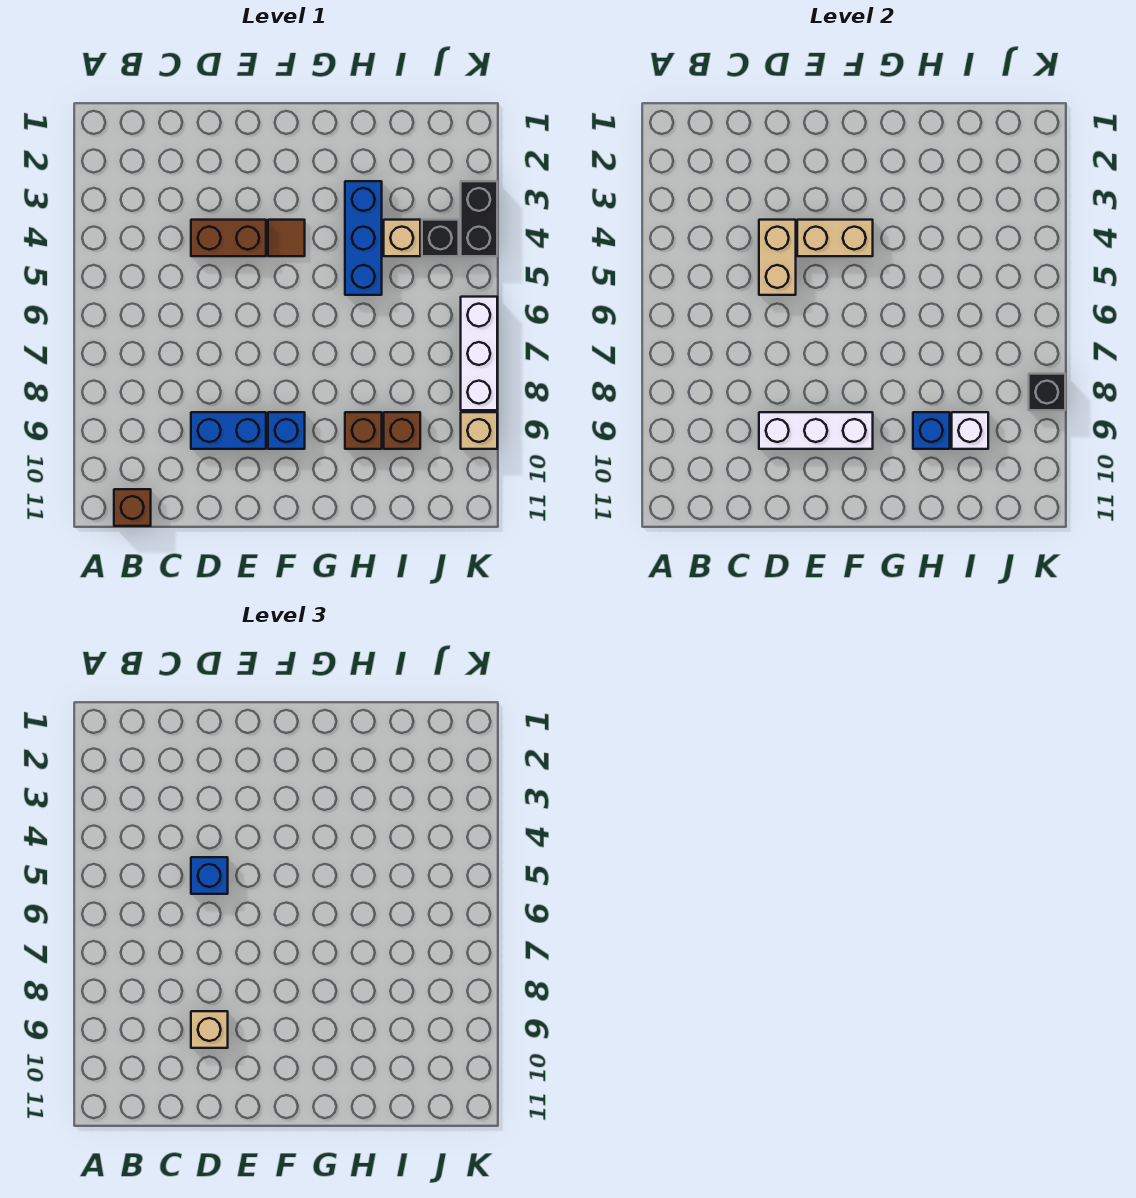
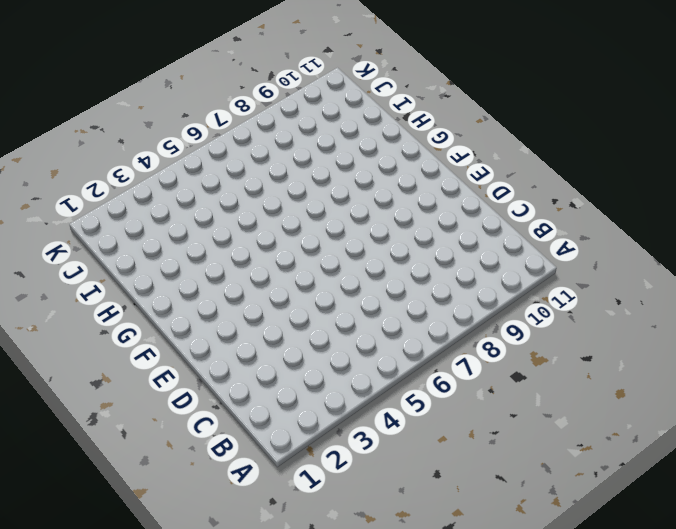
none -> brown 1x1 brick [114,489,151,526]
none -> brown 1x2 brick [191,220,266,256]
none -> blue 1x2 brick [191,412,266,449]

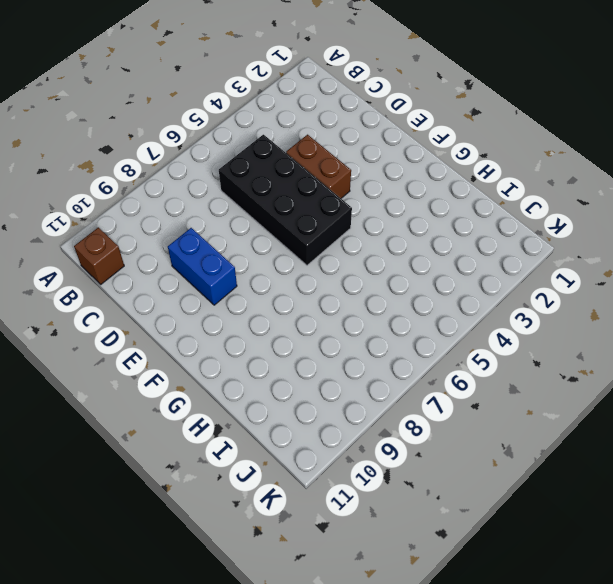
black 2x4 brick [219,135,352,265] -> none
none -> brown 1x1 tile [268,220,305,256]
none -> blue 1x1 brick [268,412,305,449]
none -> blue 1x3 brick [345,181,382,295]

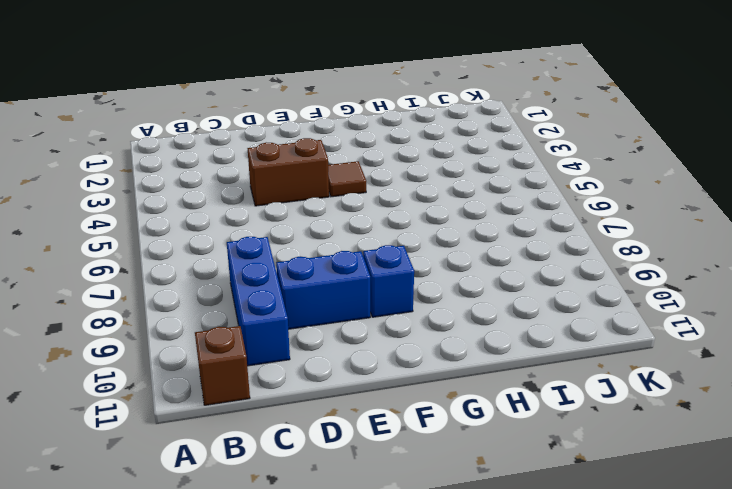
blue 1x3 brick [227,237,290,366] -> blue 1x3 brick moved to [345,181,382,295]
none -> brown 1x1 brick [345,412,382,449]
none -> tan 1x1 brick [384,220,420,256]
none -> brown 1x1 brick [384,412,420,449]

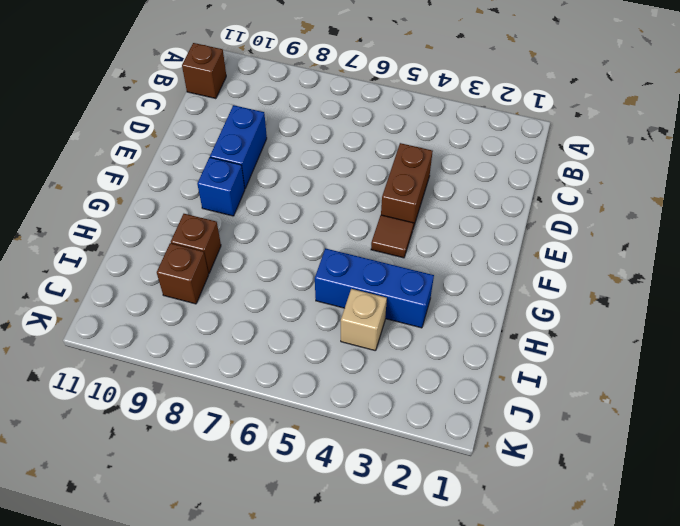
none -> black 1x1 brick [422,220,459,256]
none -> black 1x2 brick [461,181,497,256]
none -> white 1x3 brick [461,297,497,410]

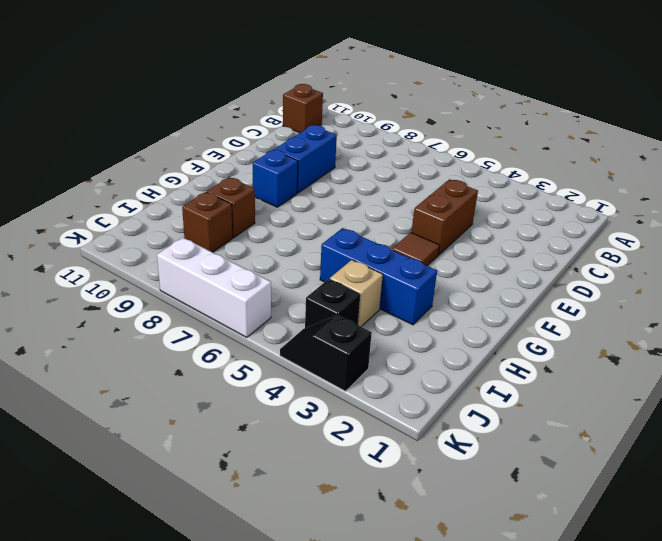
black 1x2 slope [280,315,372,391] -> black 1x2 brick [461,181,497,256]
none -> tan 1x1 brick [461,412,497,449]
none -> tan 1x2 brick [759,220,796,295]
none -> white 1x3 brick [759,412,873,449]

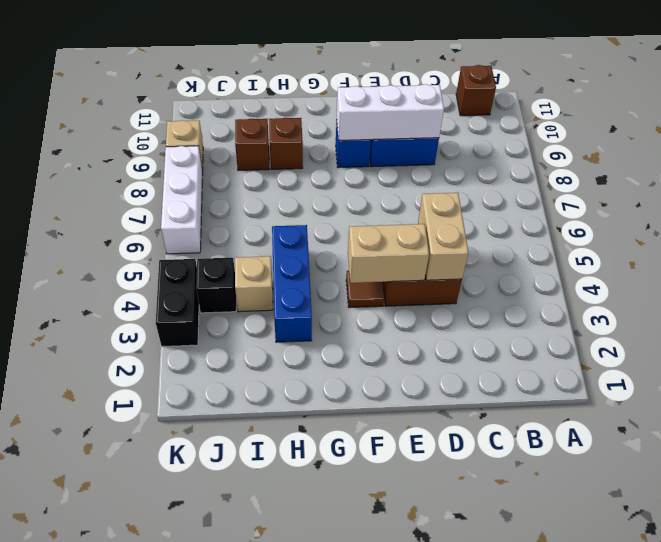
none -> blue 1x1 brick [913,412,950,449]
none -> white 1x1 brick [952,412,988,449]
none -> black 1x1 brick [1029,374,1065,410]

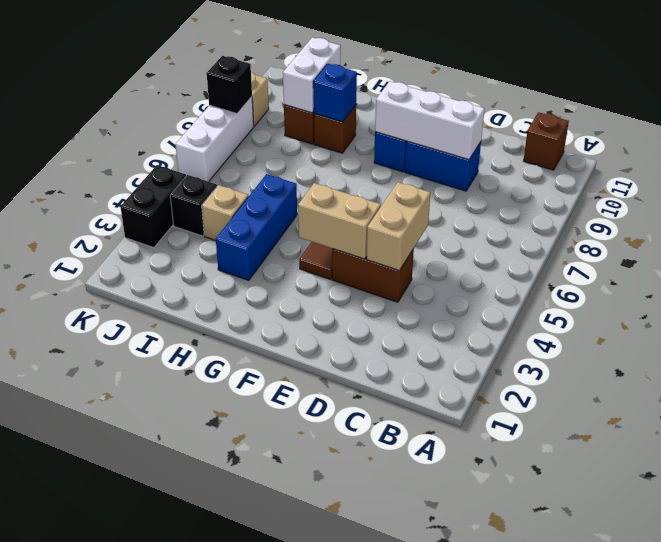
white 1x2 brick [283,37,341,113] -> white 1x1 brick [952,412,988,449]
none -> blue 1x1 brick [191,857,228,894]
none -> tan 1x1 brick [191,1011,228,1048]

